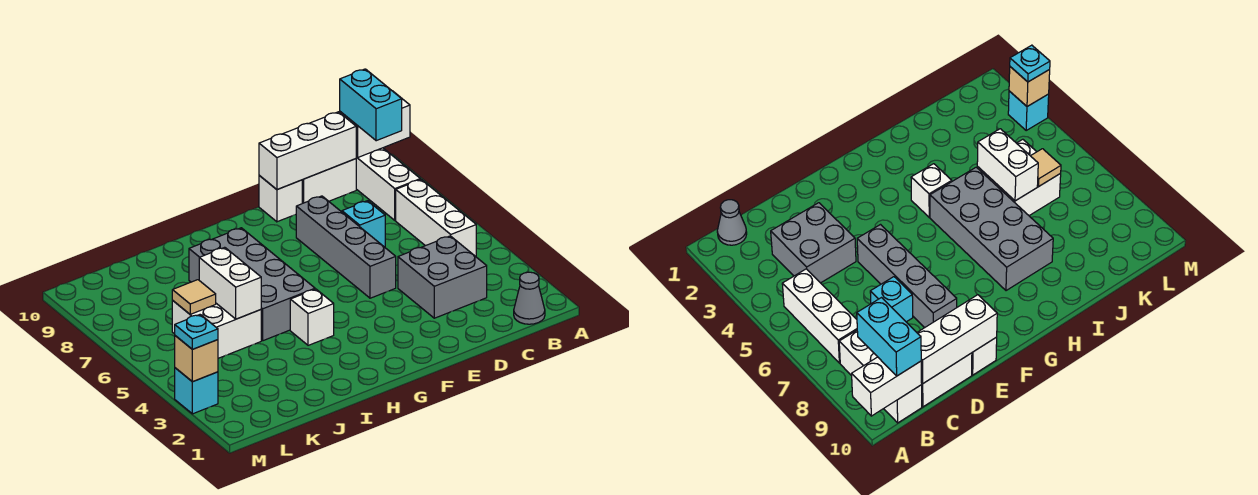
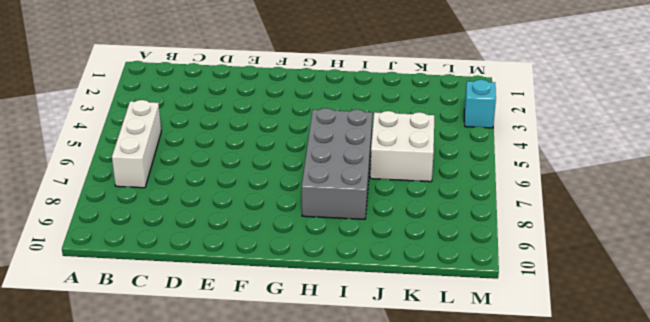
none -> grey 1x1 cone [514,272,545,324]
none -> white 1x3 brick [356,148,420,220]
none -> grey 2x2 brick [398,236,487,318]

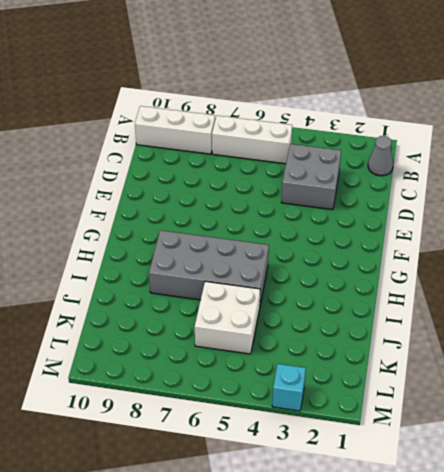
none -> white 1x2 brick [302,159,356,203]
none -> cyan 1x1 brick [342,201,385,247]
none -> grey 1x4 brick [296,196,396,298]

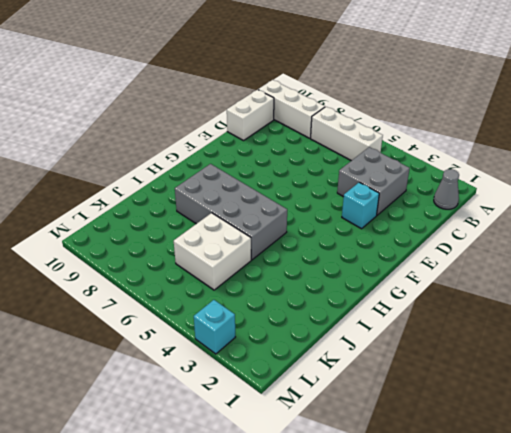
cyan 1x1 brick [342,182,379,229] -> cyan 1x1 brick moved to [342,201,385,247]
none -> grey 1x4 brick [296,196,396,298]
none -> white 1x1 brick [259,176,302,222]
none -> white 1x1 brick [290,289,334,345]

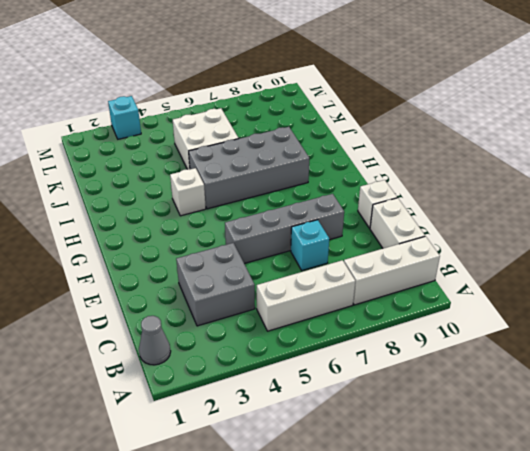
none -> white 1x2 brick [340,92,410,158]
none -> white 1x3 brick [259,112,356,190]
none -> white 1x2 brick [199,247,261,319]

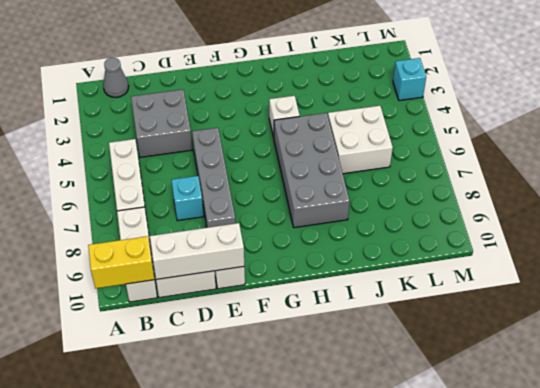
yellow 1x2 brick [88,236,154,288] -> white 1x2 brick [340,92,410,158]
none -> white 1x2 brick [199,247,261,319]
none -> tan 1x1 tile [172,280,216,314]
none -> tan 1x1 brick [175,336,218,382]

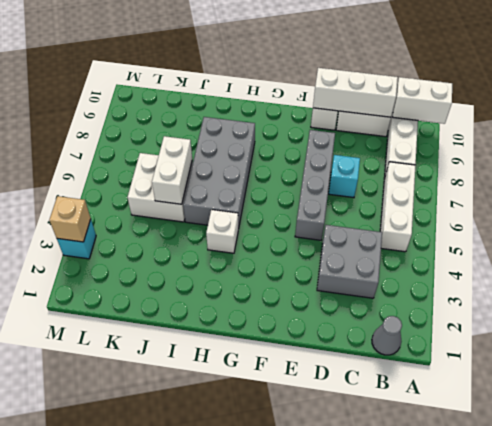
none -> tan 1x1 tile [172,280,216,314]
none -> cyan 1x2 brick [340,69,402,141]
none -> cyan 1x1 plate [175,315,218,349]

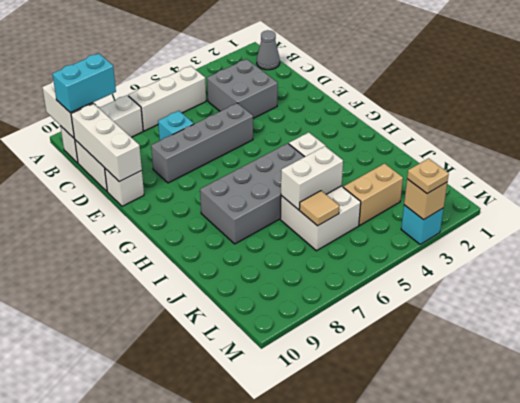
tan 1x2 brick [343,164,403,225] -> none
tan 1x1 plate [407,158,449,194] -> cyan 1x1 plate [175,315,218,349]

